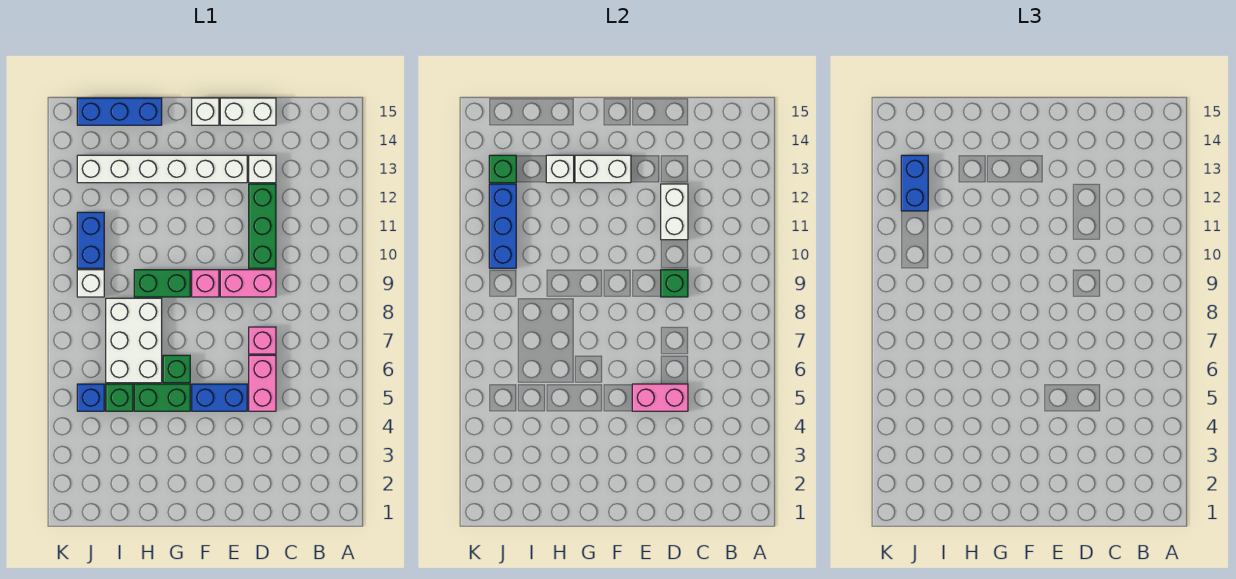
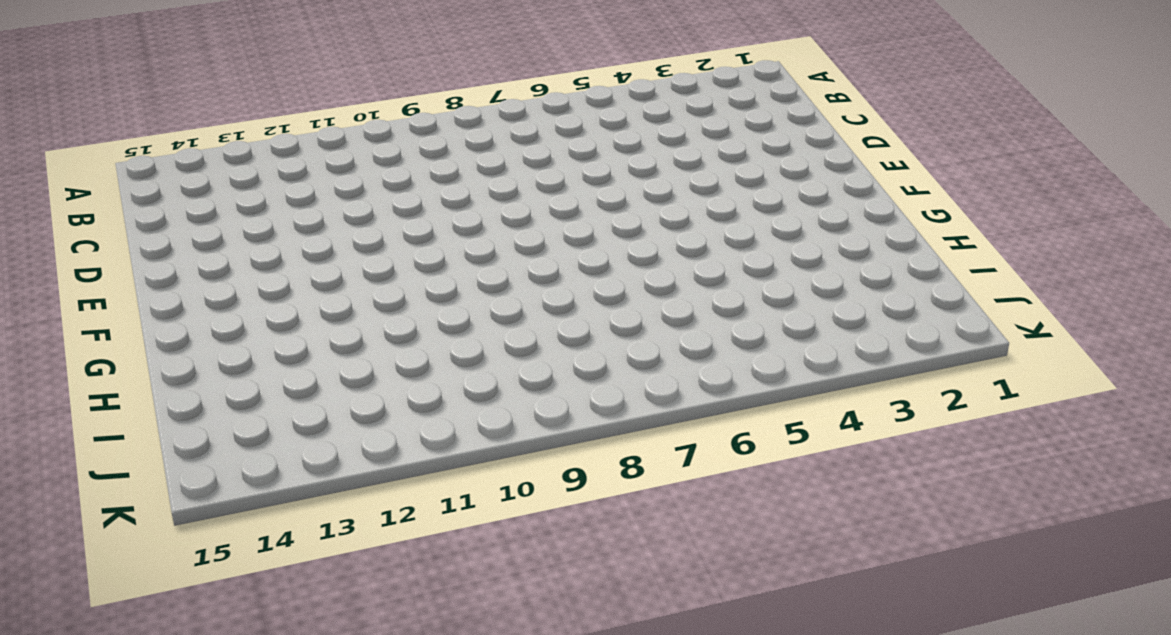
none -> pink 1x2 brick [249,355,276,411]
none -> pink 1x1 brick [249,327,276,354]
none -> pink 1x2 brick [220,270,276,297]

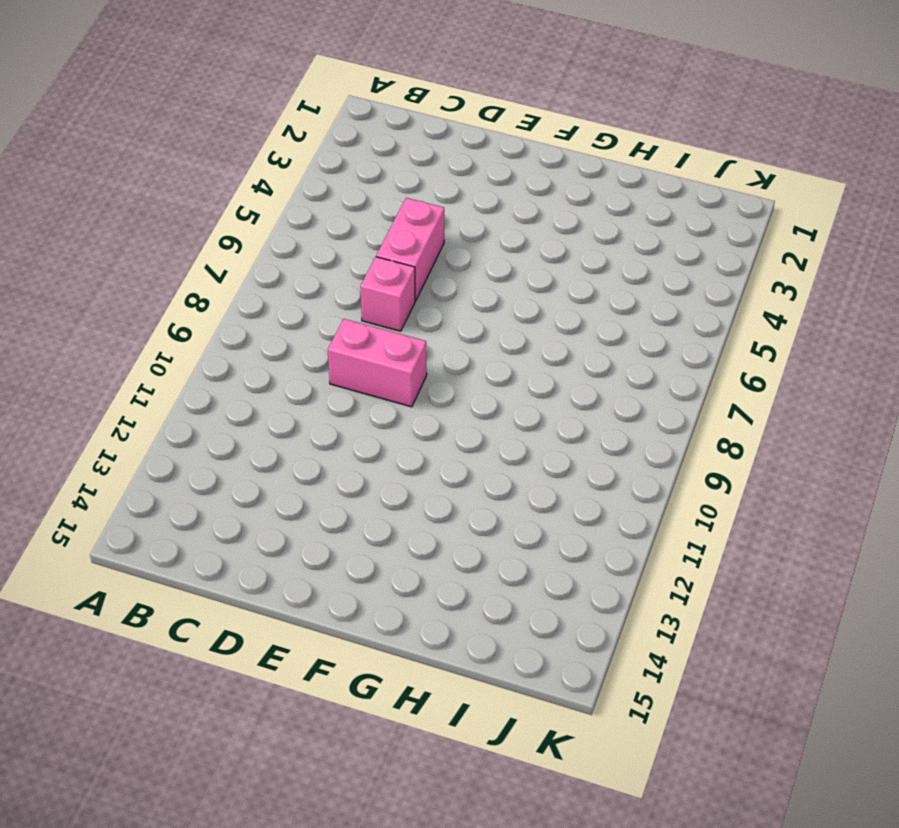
none -> green 1x3 brick [249,184,276,268]
none -> white 1x1 brick [249,155,276,183]
none -> white 1x2 brick [220,98,276,125]

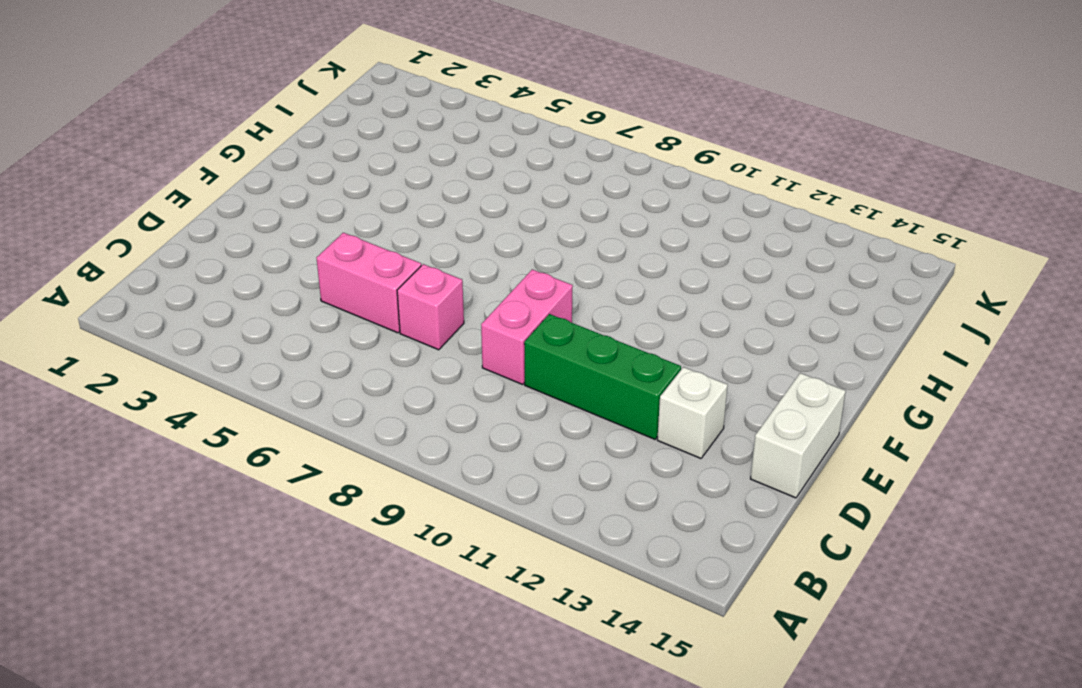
none -> blue 1x2 brick [192,384,247,411]
none -> white 1x6 brick [77,155,247,183]
none -> pink 1x1 brick [192,270,219,297]

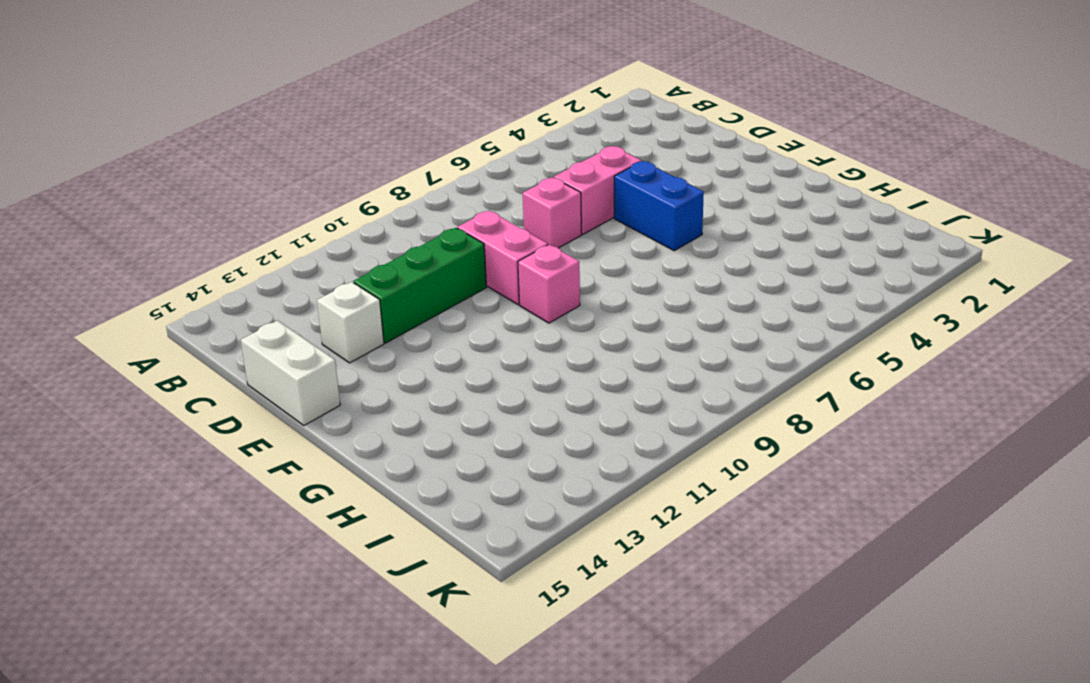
none -> white 1x6 brick [77,155,247,183]
none -> white 1x1 brick [192,98,219,125]
none -> green 1x2 brick [134,384,190,411]

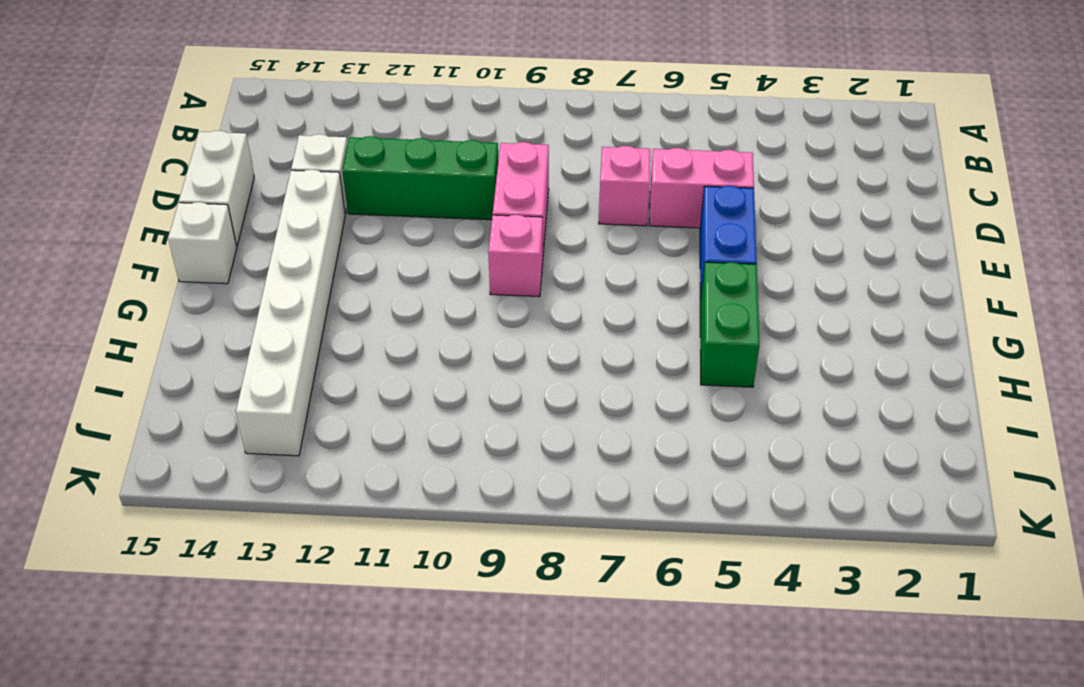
none -> green 1x1 brick [163,355,190,383]
none -> green 1x2 brick [134,270,190,297]
none -> white 2x3 brick [106,298,162,383]

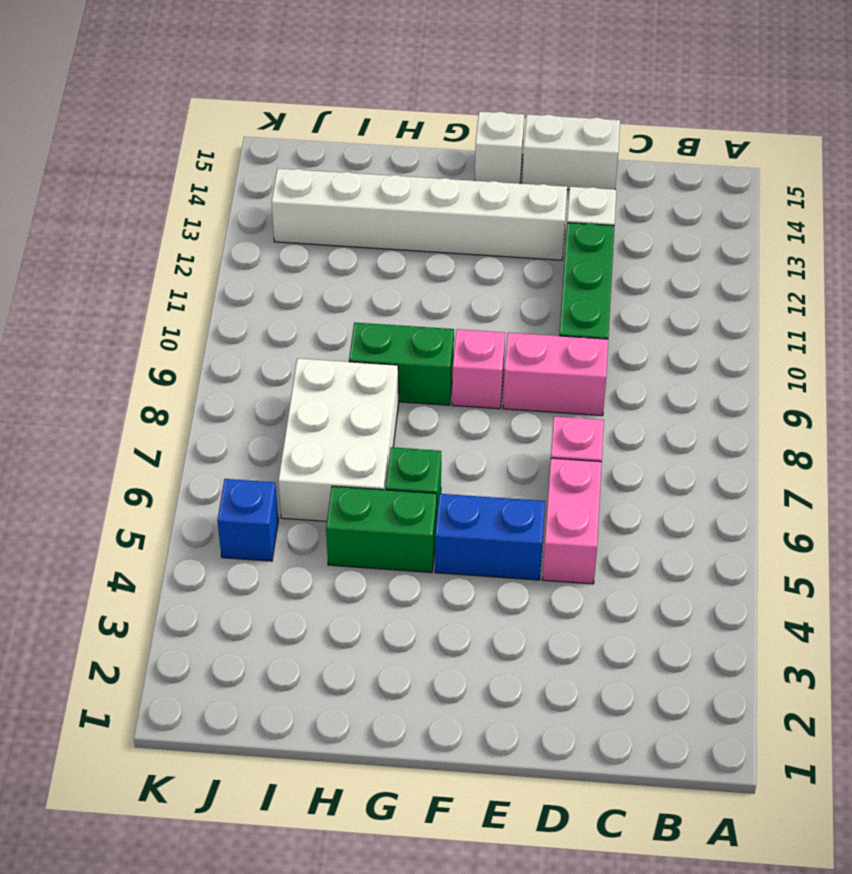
none -> blue 1x3 brick [77,98,162,125]
none -> green 1x1 brick [106,384,133,411]
none -> white 1x1 brick [77,270,104,297]

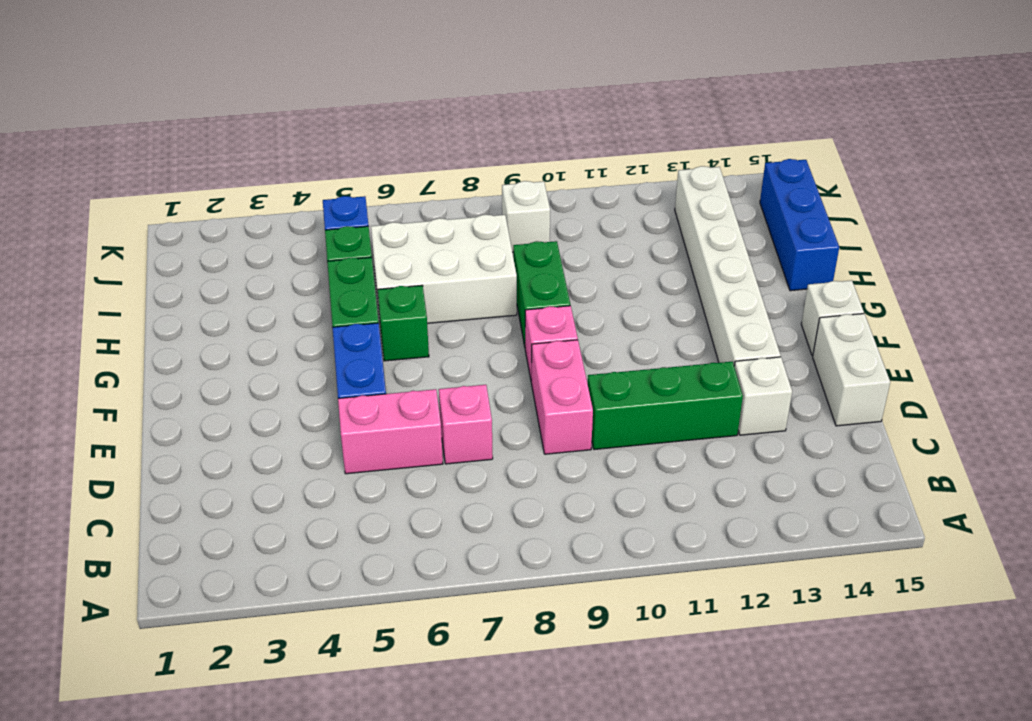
none -> blue 1x2 brick [77,212,104,268]
none -> pink 1x2 brick [632,384,688,411]
none -> green 1x1 brick [661,270,688,297]

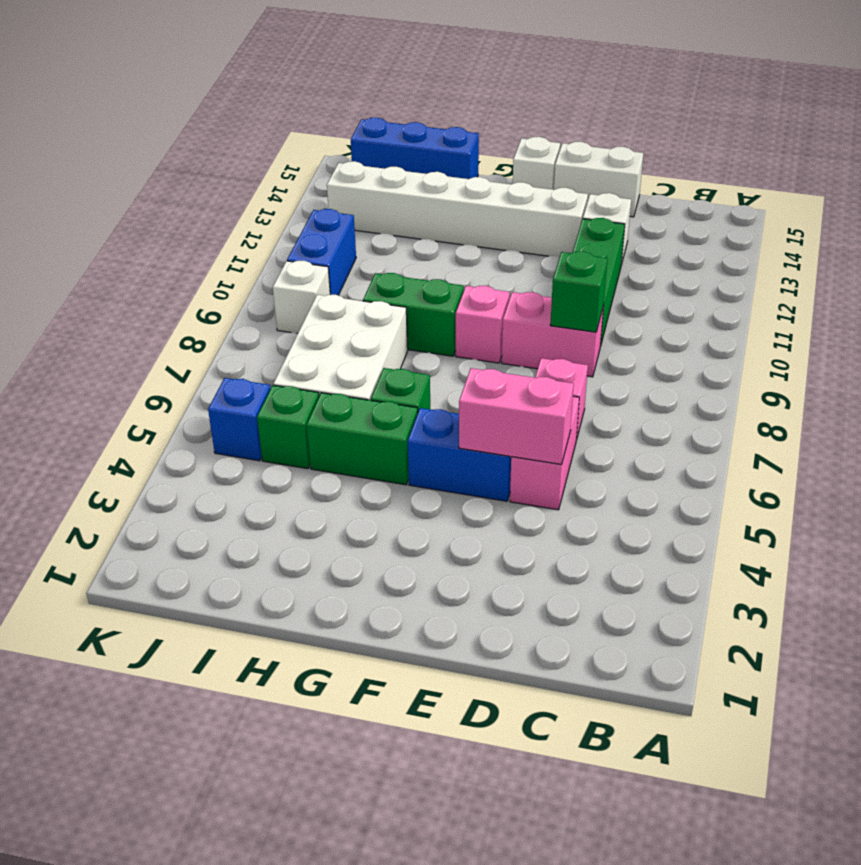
none -> white 1x2 brick [661,184,688,240]
none -> white 1x2 brick [575,155,631,183]
none -> white 1x1 brick [546,155,574,183]

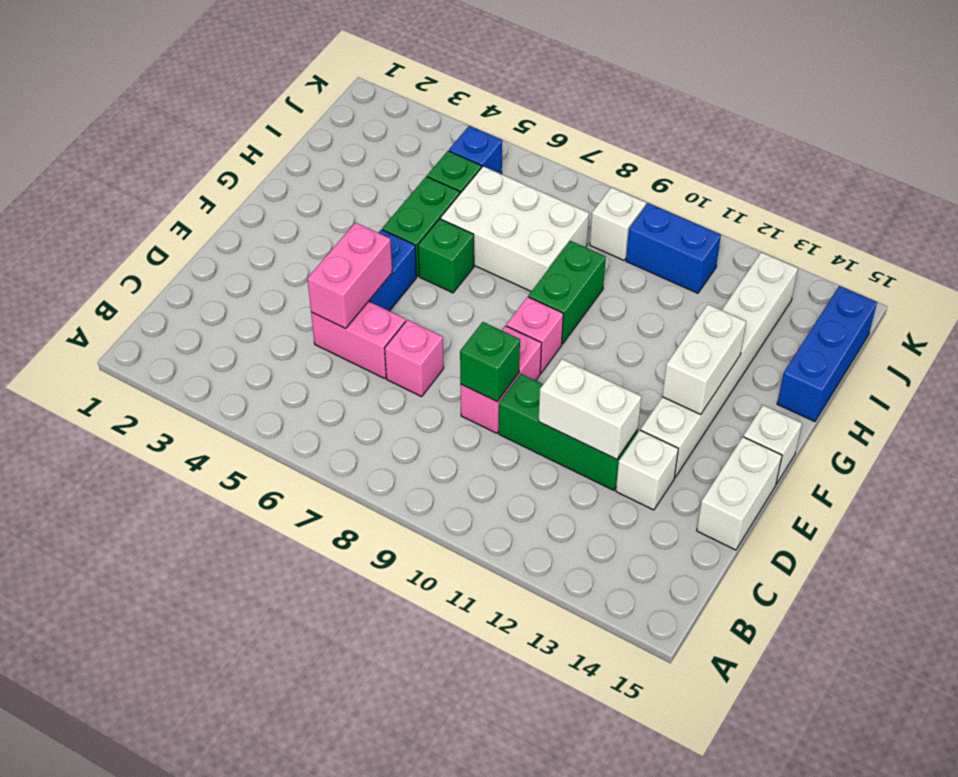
none -> white 1x1 brick [546,155,574,183]
none -> blue 1x3 brick [489,184,516,268]
none -> green 1x1 brick [489,155,516,183]

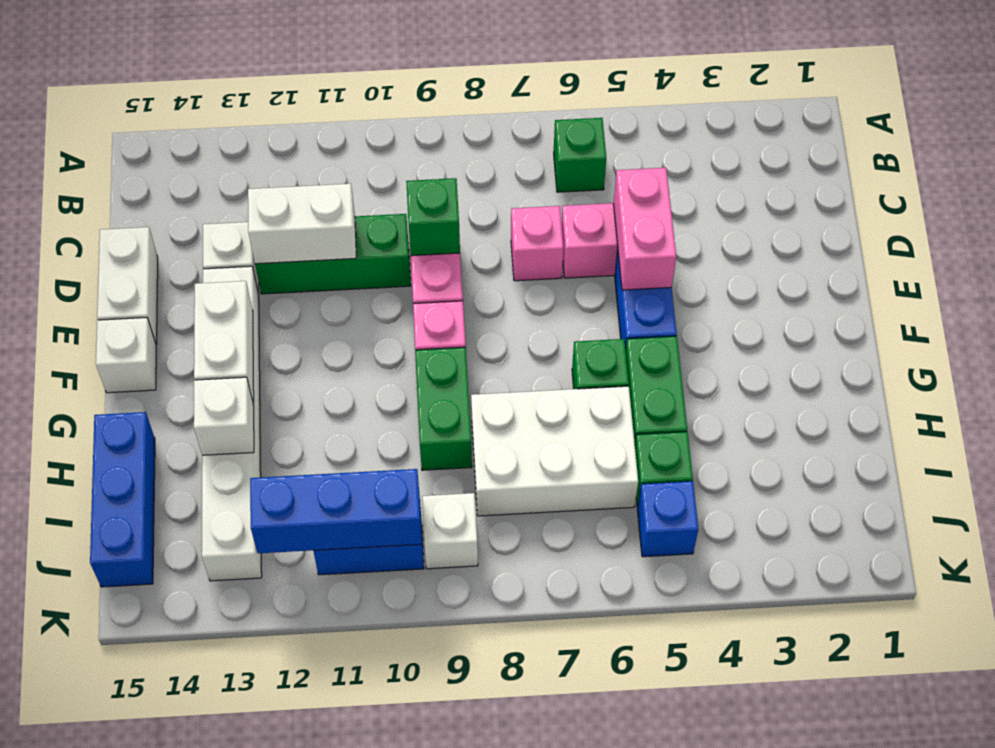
green 1x1 brick [554,118,606,192] -> green 1x1 brick moved to [489,155,516,183]
none -> blue 1x2 brick [901,155,928,211]

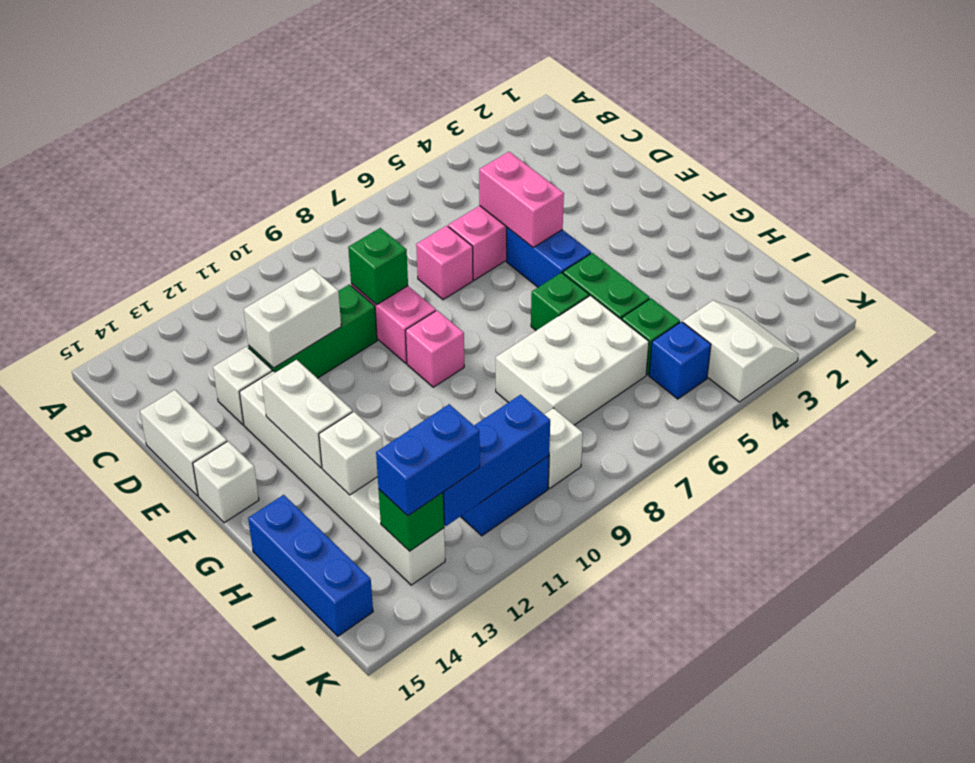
white 2x2 slope [683,301,798,402] -> none
none -> green 1x2 brick [134,270,190,297]

